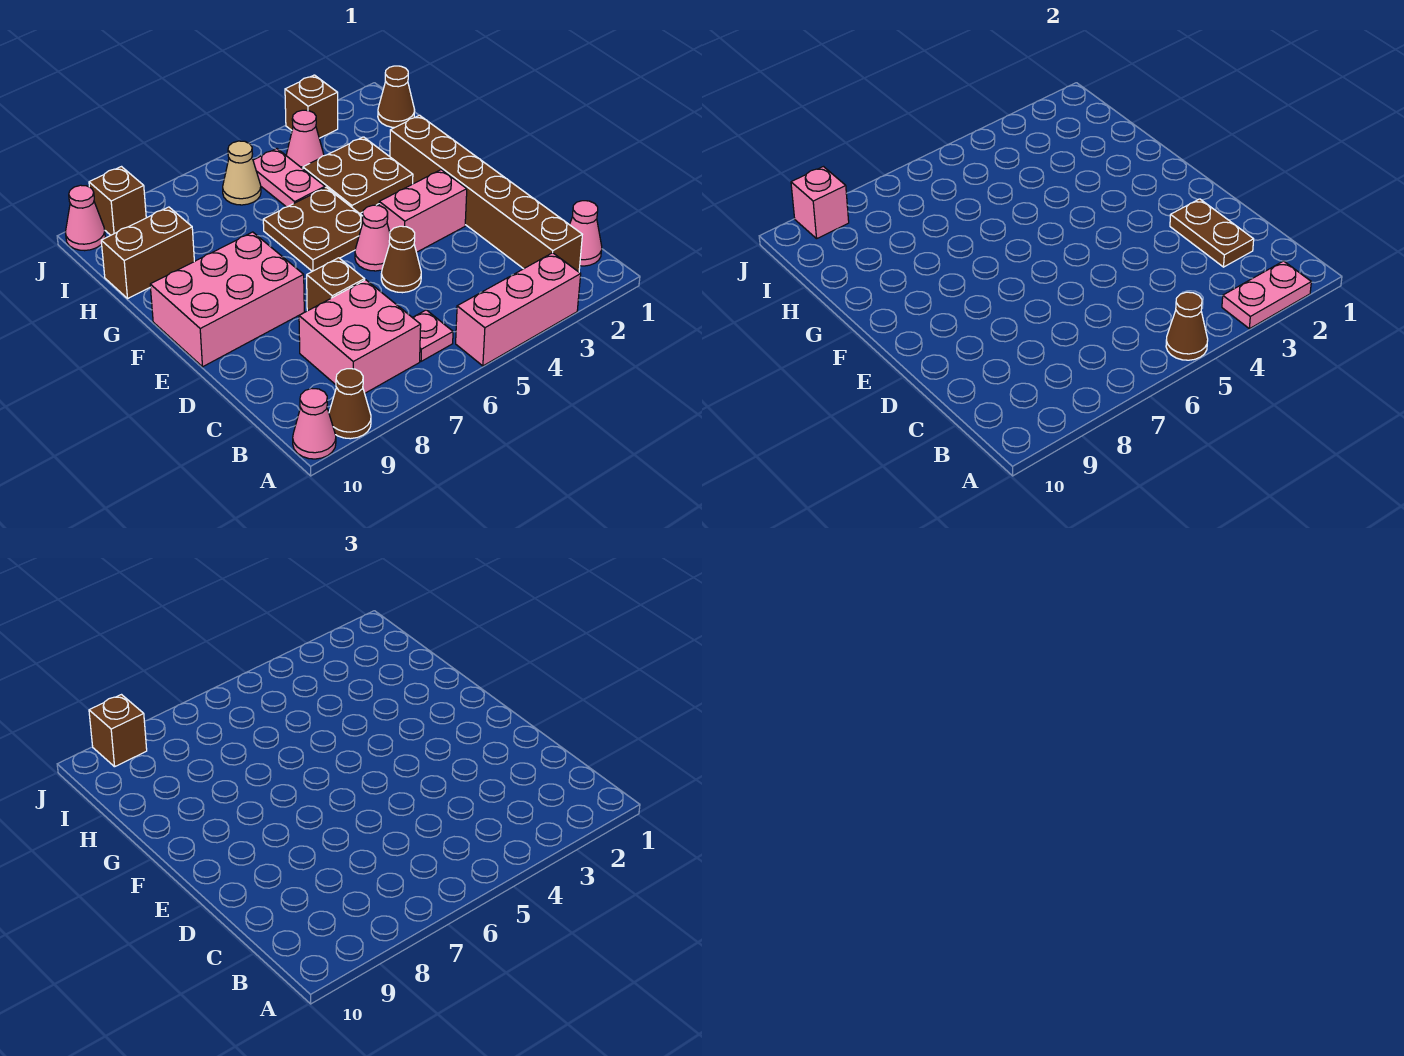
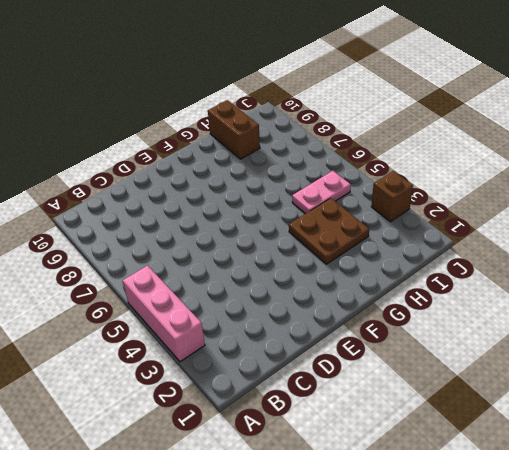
none -> brown 1x1 cone [329,369,371,439]
none -> pink 1x1 cone [293,389,336,459]
none -> pink 1x1 cone [570,201,602,266]

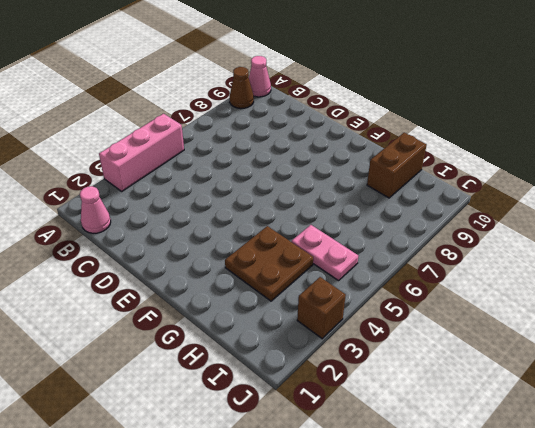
none -> brown 1x6 brick [390,115,582,272]
none -> pink 1x1 plate [412,310,453,361]
none -> pink 2x2 brick [299,280,421,393]

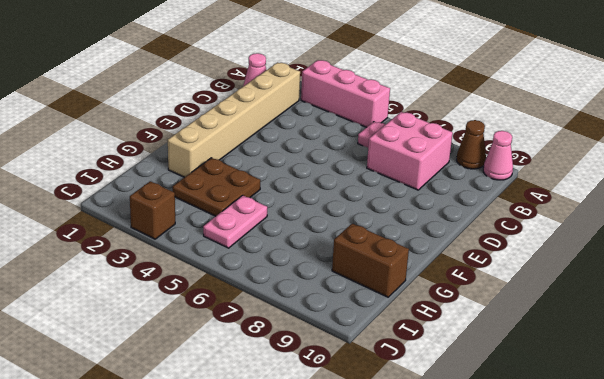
tan 1x6 brick [168,63,300,177] -> brown 1x6 brick [390,115,582,272]
none -> brown 1x1 cone [381,226,421,293]
none -> brown 1x1 brick [307,258,365,311]
none -> pink 1x2 brick [379,170,467,252]

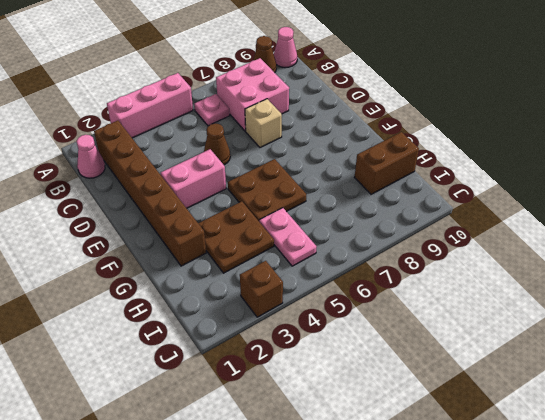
tan 1x1 brick [245,99,282,147] -> brown 1x1 brick [307,258,365,311]
none -> pink 1x1 cone [355,205,390,271]
none -> pink 2x3 brick [150,232,304,367]
none -> brown 1x1 cone [378,66,415,127]

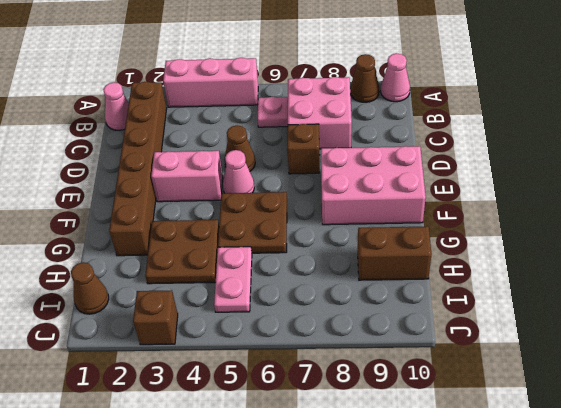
none -> pink 1x1 cone [286,110,324,169]
none -> tan 1x1 cone [223,141,261,205]
none -> brown 1x1 brick [89,167,146,235]

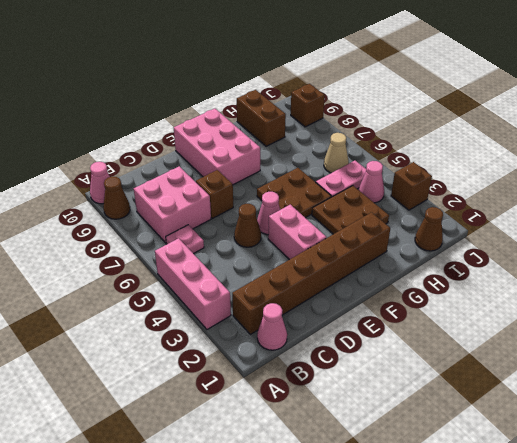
none -> pink 1x1 cone [65,185,105,251]
none -> pink 1x2 plate [1222,261,1311,329]
none -> brown 1x1 cone [1166,292,1208,360]

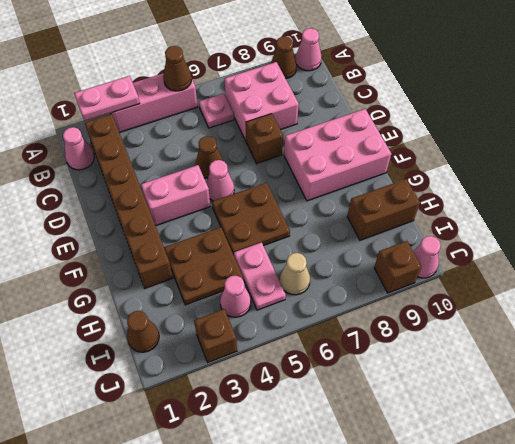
none -> brown 1x2 plate [1170,199,1254,267]
none -> pink 1x1 brick [791,167,849,239]
none -> brown 1x1 brick [89,695,147,767]

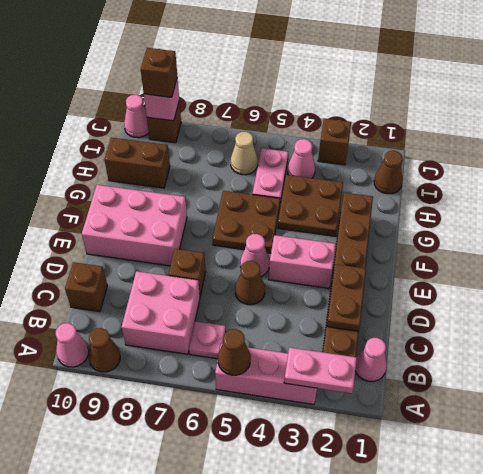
brown 1x1 brick [65,262,107,312] -> none

